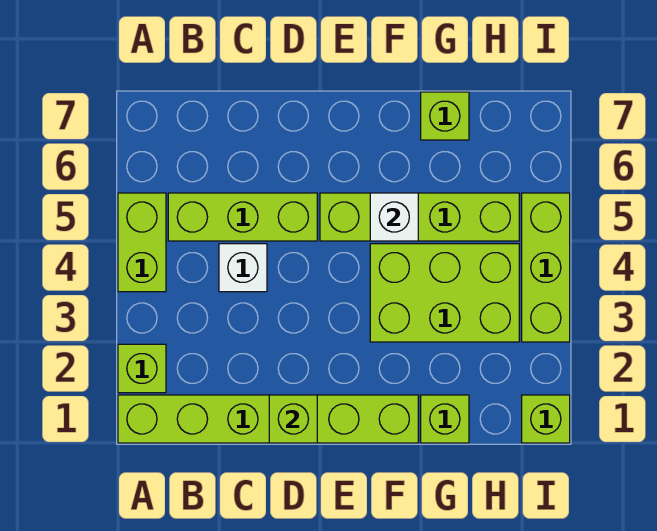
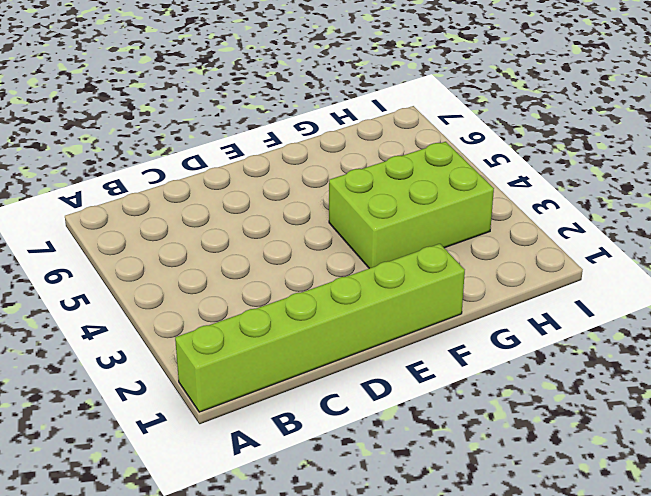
none -> lime 1x1 brick [118,344,166,393]
none -> lime 1x2 brick [118,193,166,292]
none -> lime 1x3 brick [168,193,317,241]

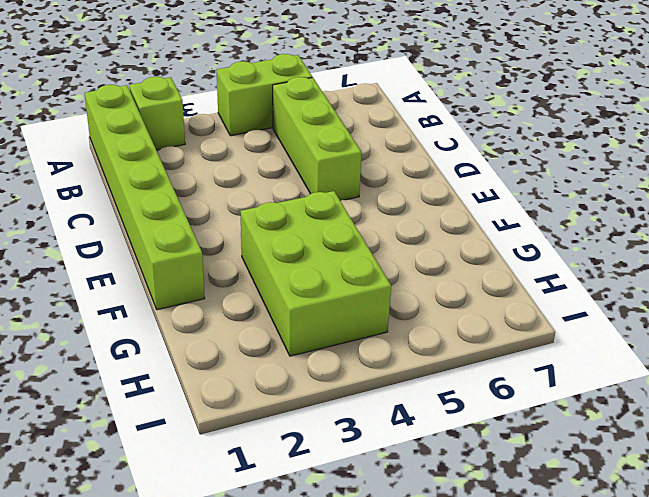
none -> white 1x1 brick [219,244,267,292]
none -> lime 1x4 brick [320,193,519,241]
none -> lime 1x1 brick [421,395,469,443]

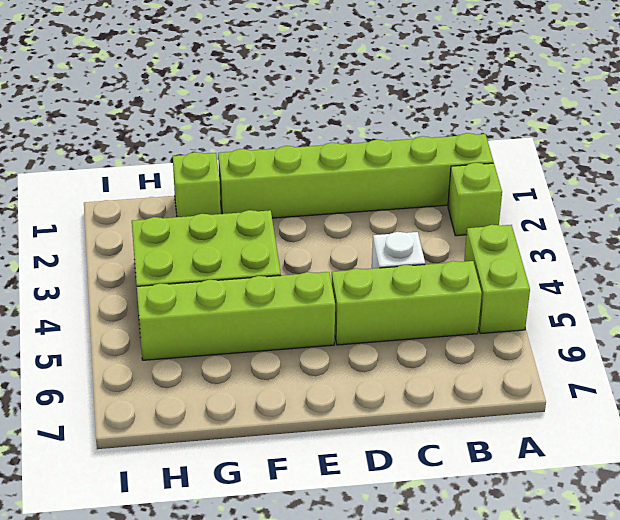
none -> lime 1x1 brick [421,92,469,140]
none -> lime 1x1 brick [522,395,570,443]
none -> lime 1x3 brick [522,193,570,342]

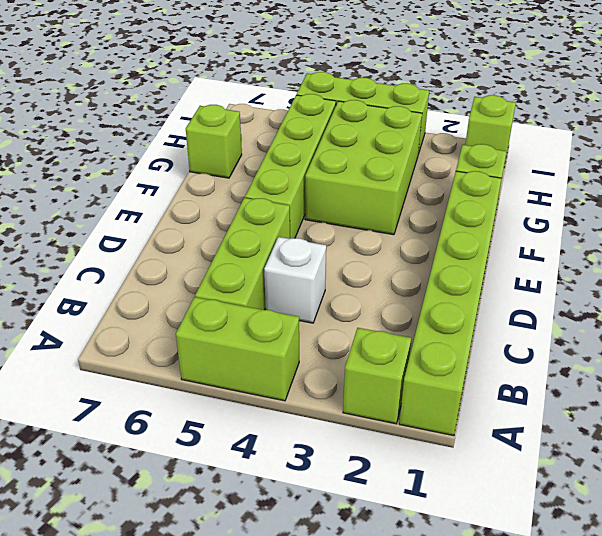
none -> lime 1x1 brick [269,395,317,443]
none -> white 1x1 brick [370,193,418,241]

